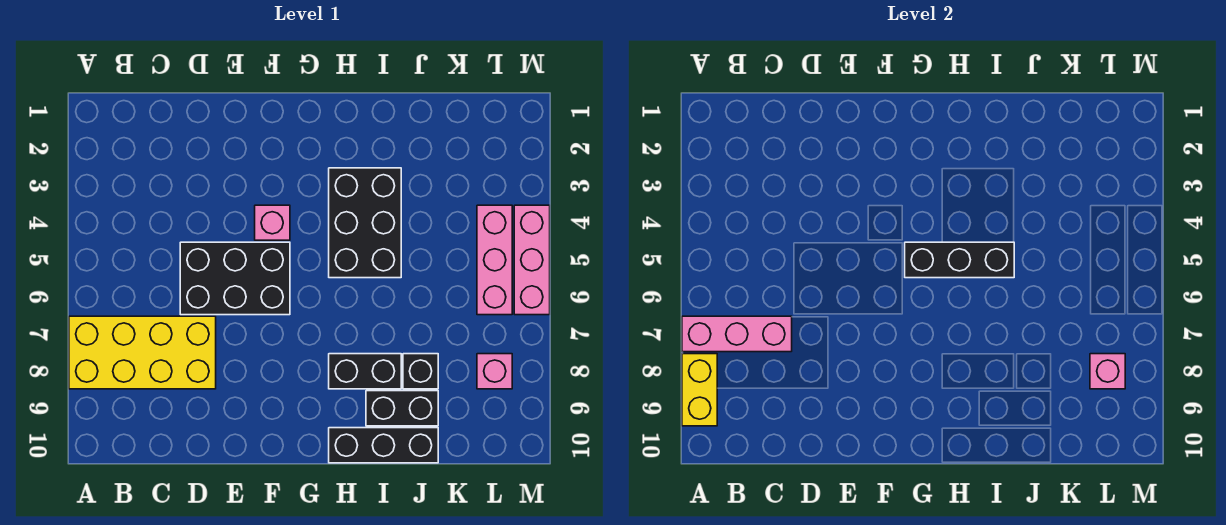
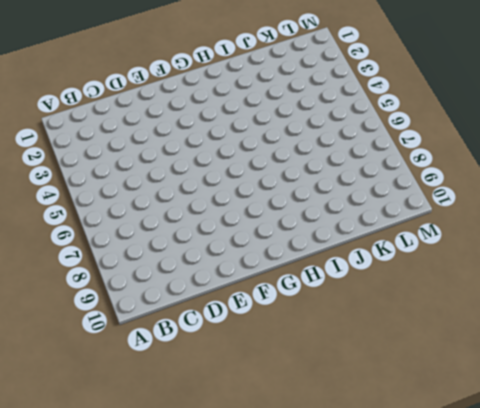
none -> yellow 2x4 brick [69,316,216,389]
none -> black 2x3 brick [180,242,290,315]
none -> pink 1x1 brick [255,205,290,240]

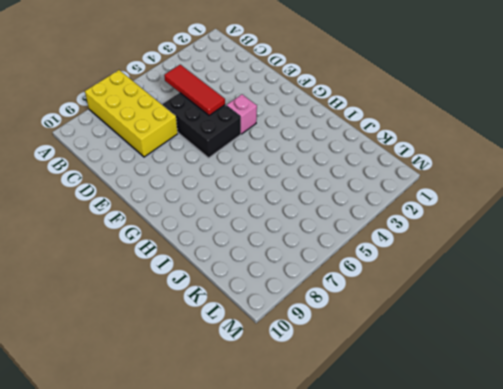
red 1x3 tile [164,65,225,115] -> none
none -> black 2x3 brick [329,168,401,278]
none -> black 1x2 brick [329,354,401,389]
none -> black 1x3 brick [329,428,438,463]

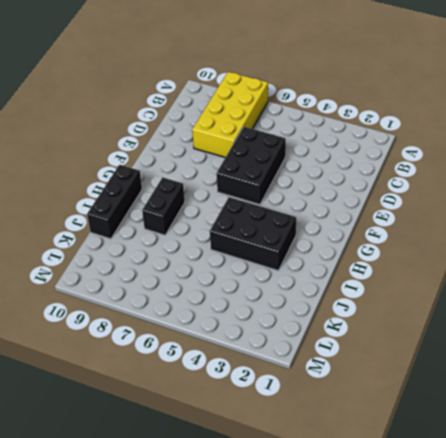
none -> pink 1x1 brick [255,205,290,240]
none -> black 1x2 brick [366,391,438,426]
none -> black 1x1 brick [403,354,438,389]

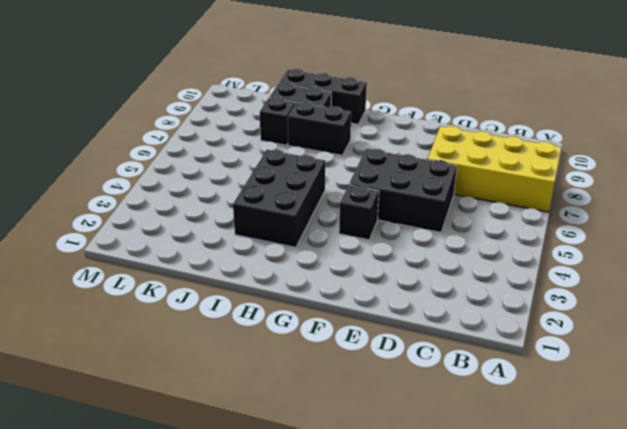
black 1x1 brick [339,185,379,240] -> pink 1x1 brick [255,205,290,240]
none -> pink 1x3 brick [477,205,512,315]
none -> pink 1x1 brick [477,354,512,389]
none -> pink 1x3 brick [514,205,550,315]

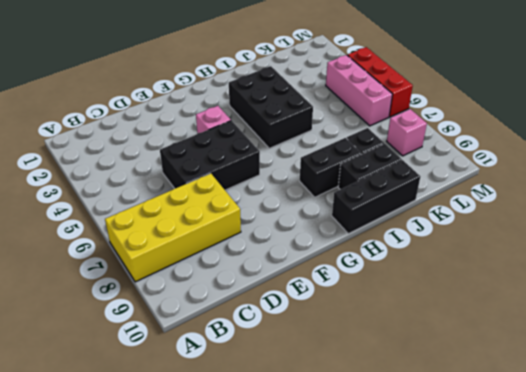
red 1x3 brick [348,47,413,117] -> pink 1x3 brick [514,205,550,315]
none -> pink 1x3 brick [682,316,792,352]
none -> yellow 1x2 brick [682,354,717,426]
none -> black 1x3 brick [905,242,1014,278]

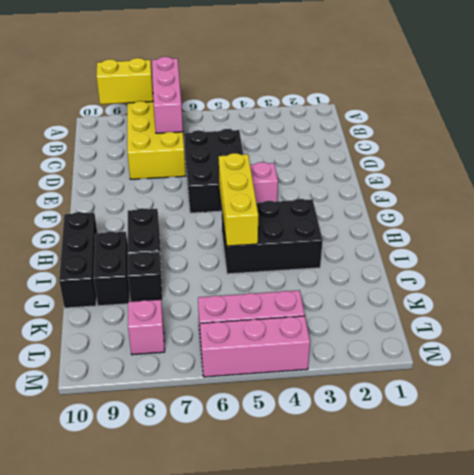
yellow 1x3 brick [219,153,258,246] -> black 1x3 brick [905,242,1014,278]
none -> pink 1x1 brick [1090,354,1125,389]

